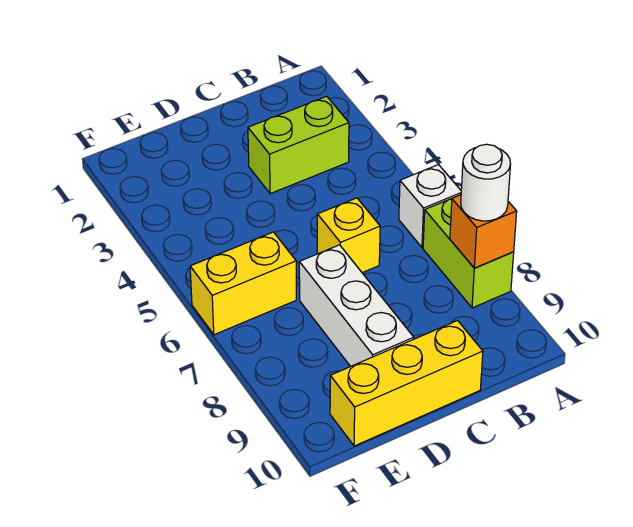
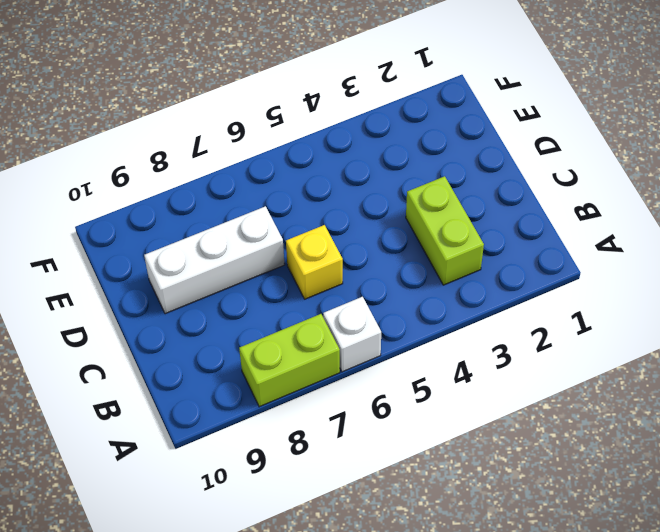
none -> yellow 1x3 brick [330,321,483,446]
none -> yellow 1x2 brick [190,232,296,335]

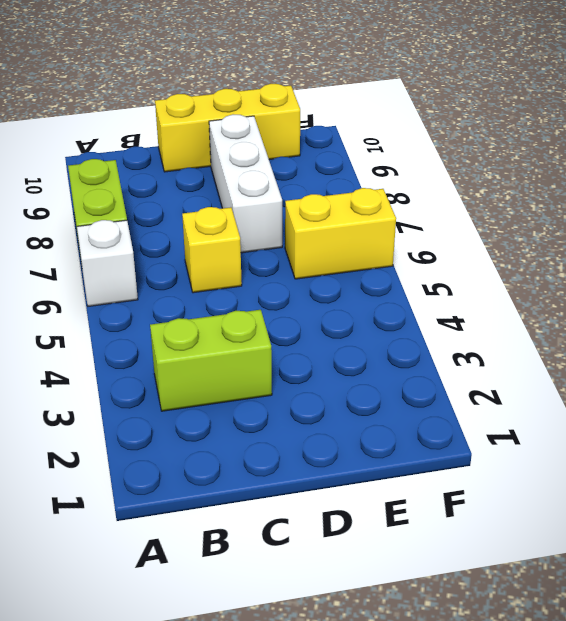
none -> orange 1x1 brick [450,195,517,268]
none -> white 1x1 round brick [461,144,511,221]

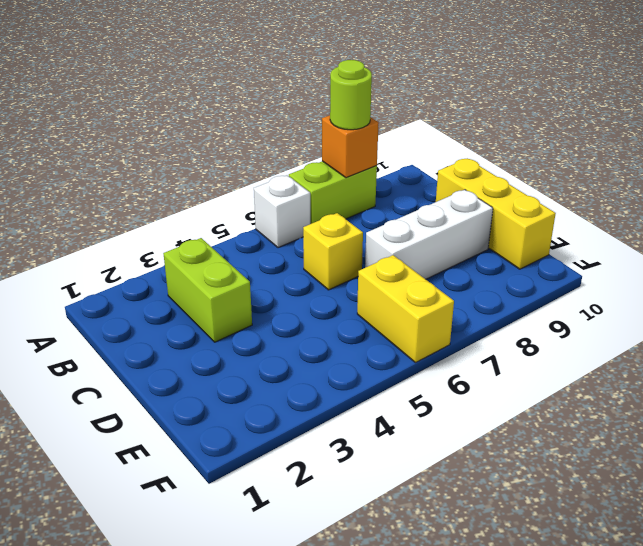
lime 1x1 round brick [330,60,372,130] -> white 1x1 round brick [461,144,511,221]

